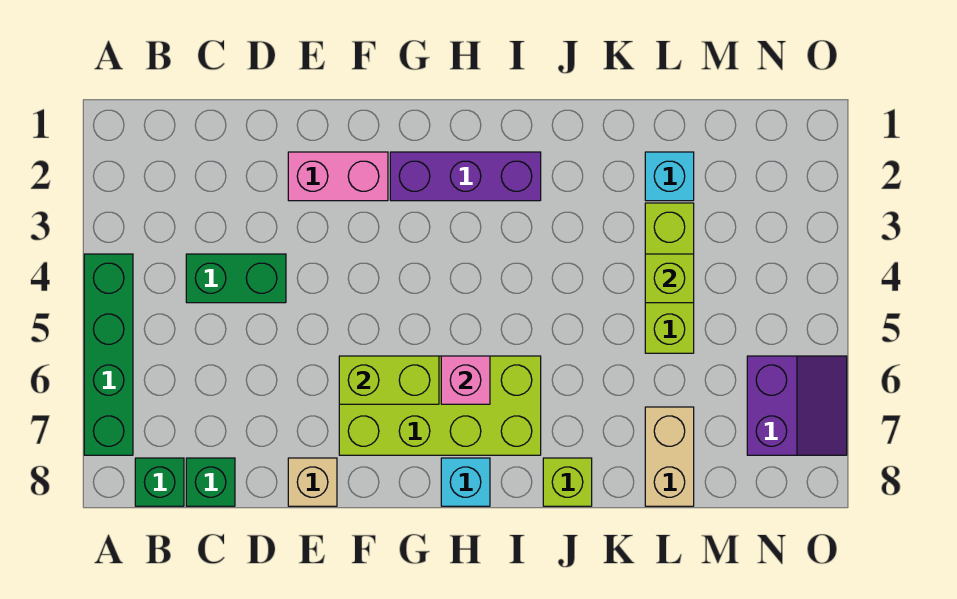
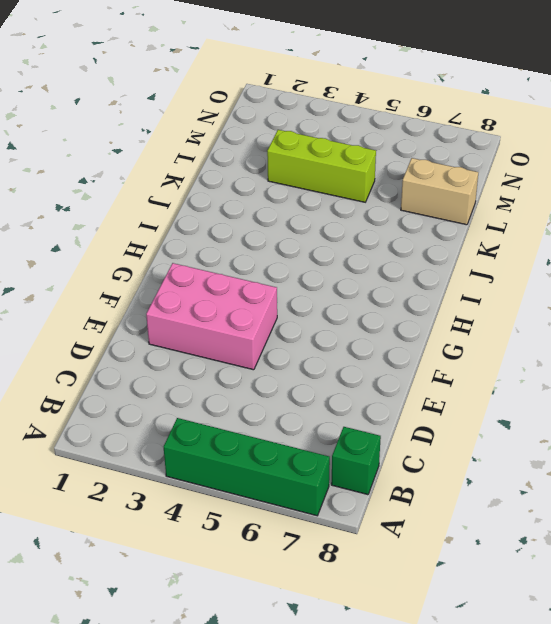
pink 2x3 brick [146,263,277,370] -> pink 1x2 brick [288,152,388,201]
none -> green 1x2 brick [186,254,286,303]
none -> green 1x1 brick [186,458,235,506]
none -> tan 1x1 brick [288,458,337,506]

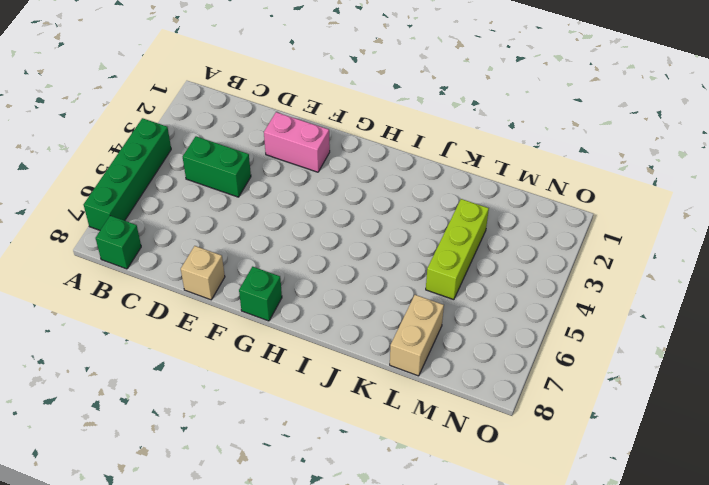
green 1x1 brick [239,267,282,321] -> green 1x1 brick moved to [186,458,235,506]
none -> lime 2x4 brick [339,356,541,455]
none -> purple 1x3 brick [390,152,541,201]
none -> cyan 1x1 brick [441,458,490,506]

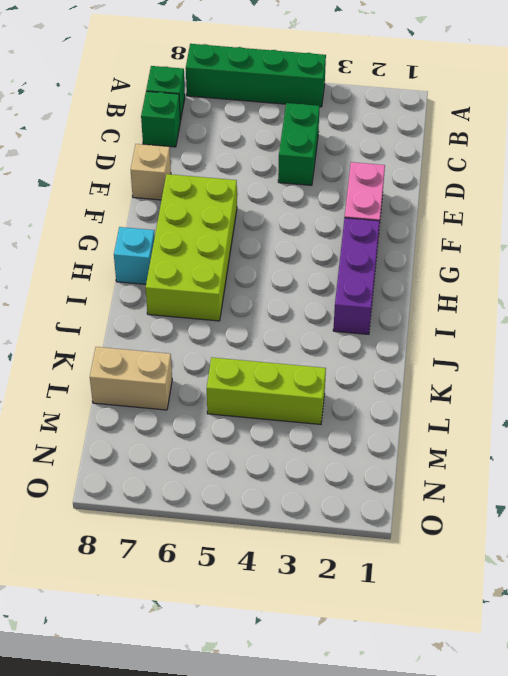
none -> lime 1x1 brick [543,458,592,506]
none -> cyan 1x1 brick [645,152,694,201]
none -> purple 2x2 slope [747,356,847,455]

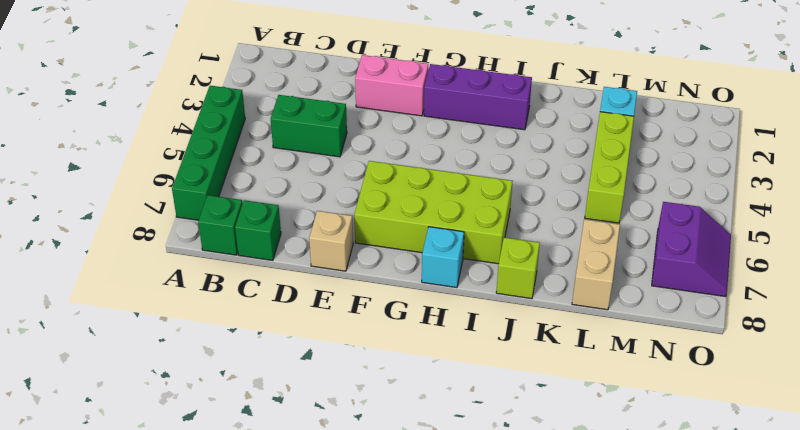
none -> lime 1x2 brick [339,356,439,404]
none -> pink 1x1 brick [441,356,490,404]
none -> lime 1x1 brick [645,254,694,303]

